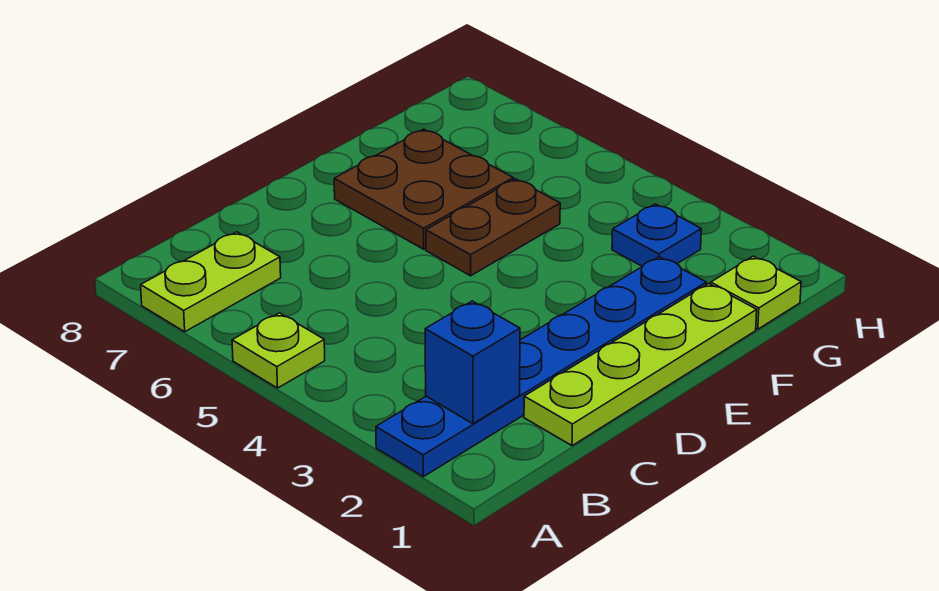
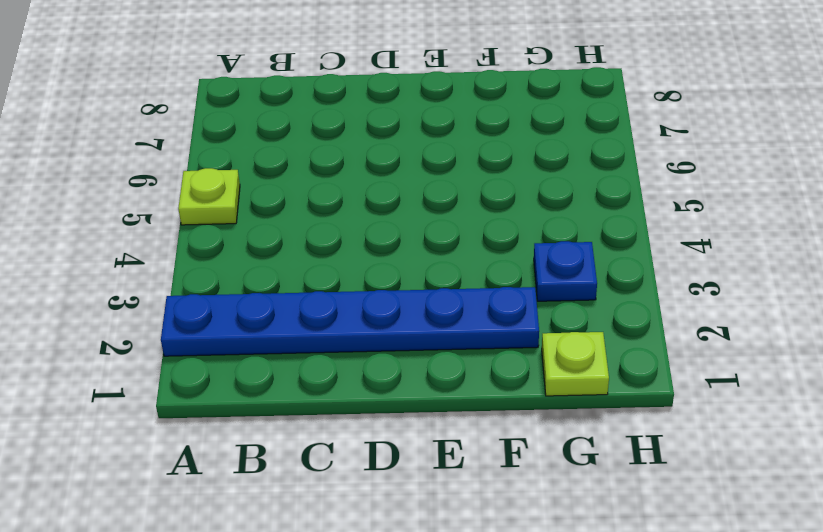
none -> lime 1x2 plate [141,232,281,332]
none -> lime 1x4 plate [524,284,757,446]

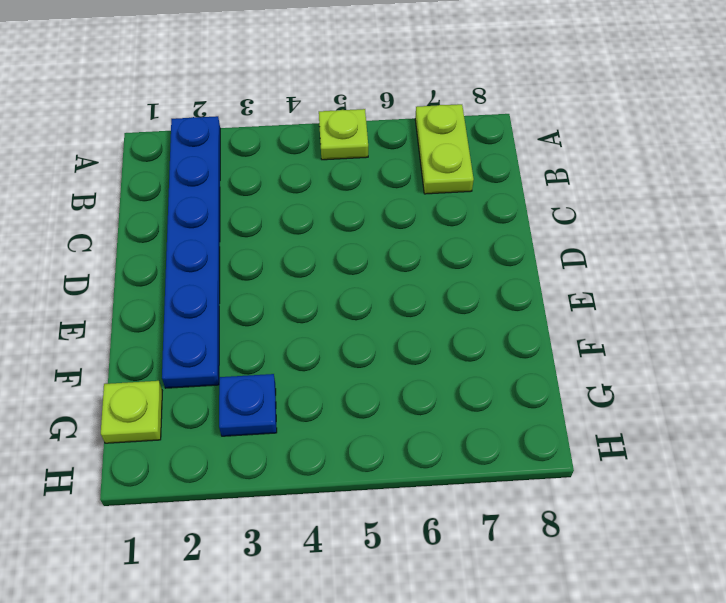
none -> lime 1x4 plate [524,284,757,446]
none -> brown 1x2 plate [426,179,560,276]

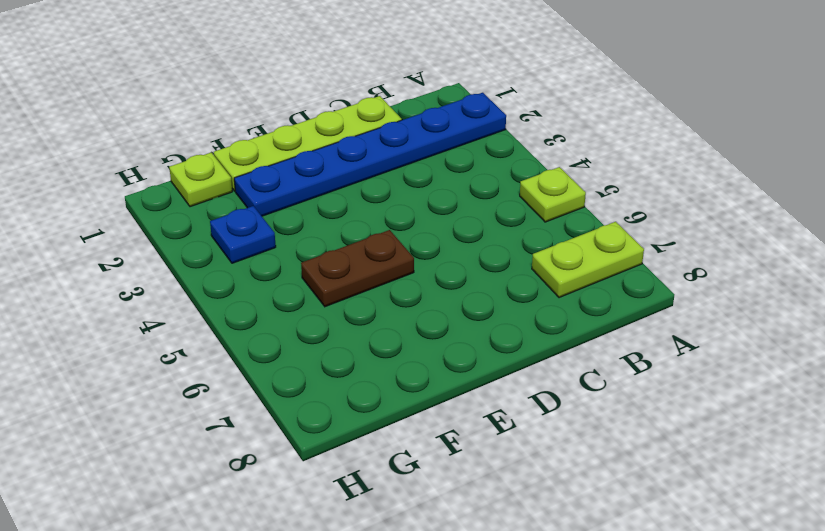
none -> brown 2x2 plate [334,129,513,249]
none -> blue 1x1 brick [425,301,520,424]

